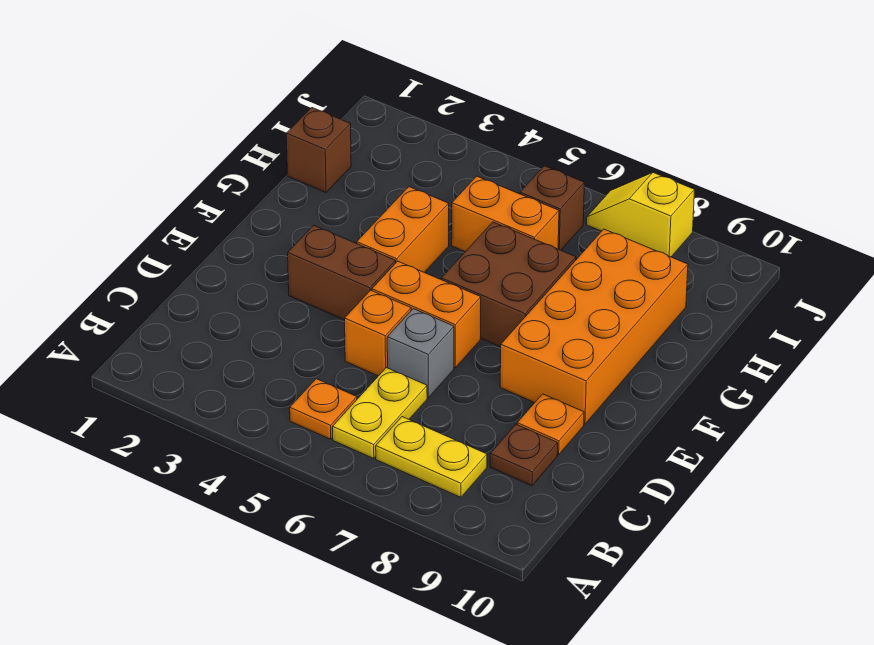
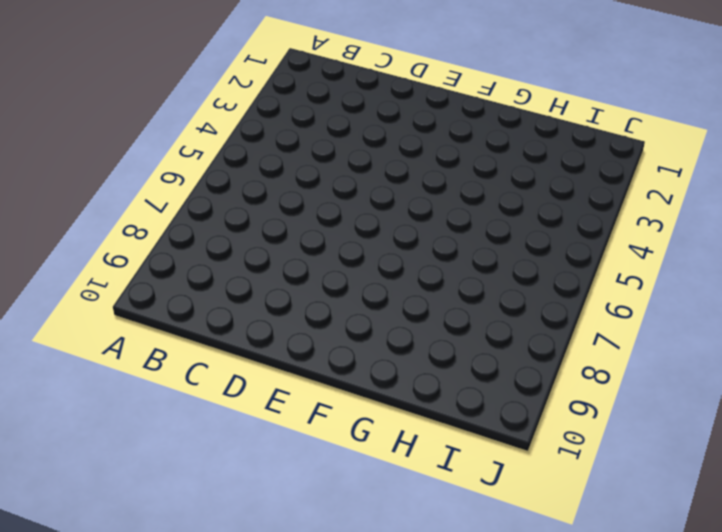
none -> orange 1x1 plate [290,379,357,439]
none -> yellow 1x2 plate [333,368,427,459]
none -> yellow 1x2 plate [376,417,487,497]

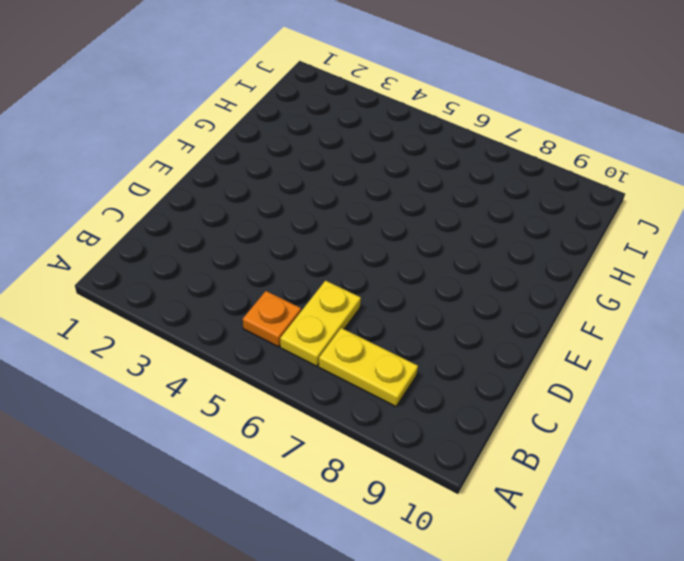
none -> brown 1x1 plate [490,424,558,486]
none -> orange 1x1 brick [345,290,411,376]
none -> grey 1x1 brick [387,309,454,398]

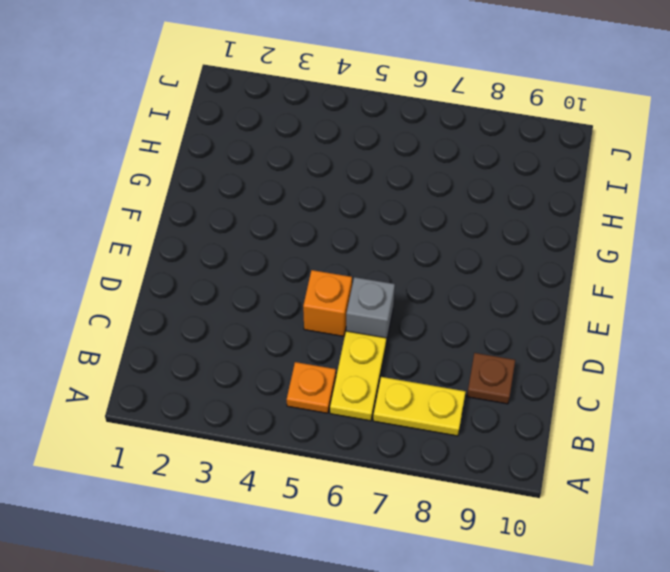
none -> orange 1x1 plate [517,394,584,455]
none -> brown 1x2 brick [288,225,396,320]
none -> orange 1x2 brick [372,261,481,368]

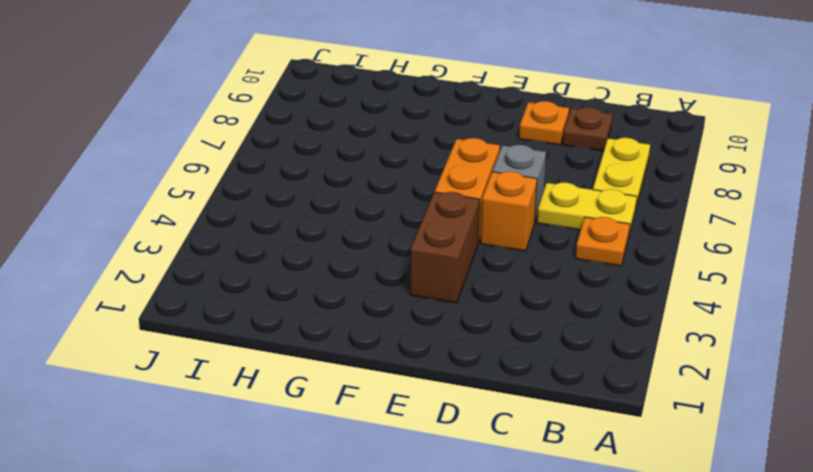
none -> orange 2x4 brick [500,229,688,424]
none -> orange 1x2 brick [357,187,449,273]
none -> brown 2x2 brick [441,222,576,347]

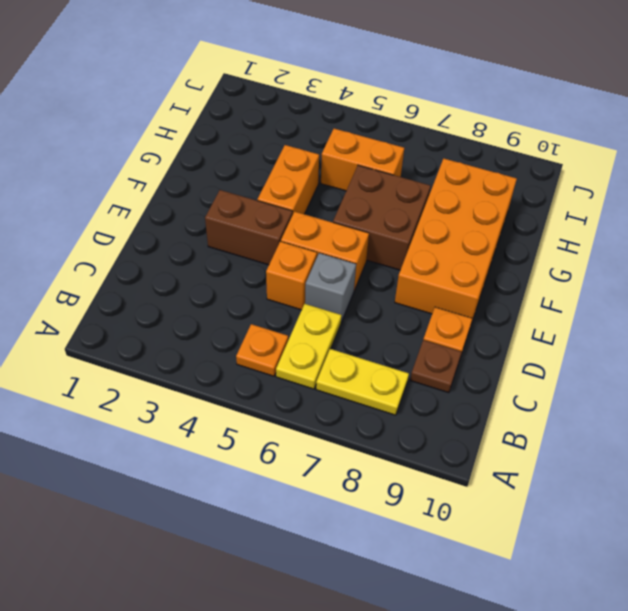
none -> brown 1x1 brick [286,108,351,192]
none -> brown 1x1 brick [520,166,584,250]
none -> yellow 1x2 slope [587,173,695,257]

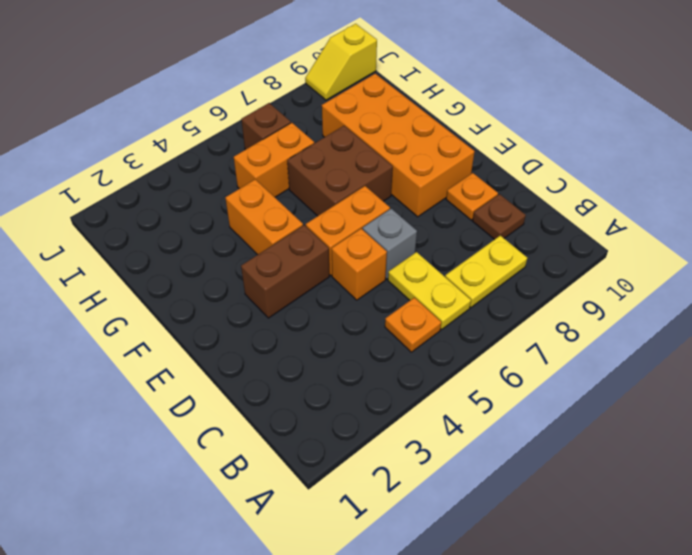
yellow 1x2 slope [305,24,377,100] -> yellow 1x2 slope moved to [587,173,695,257]
none -> brown 1x1 brick [286,108,351,192]

